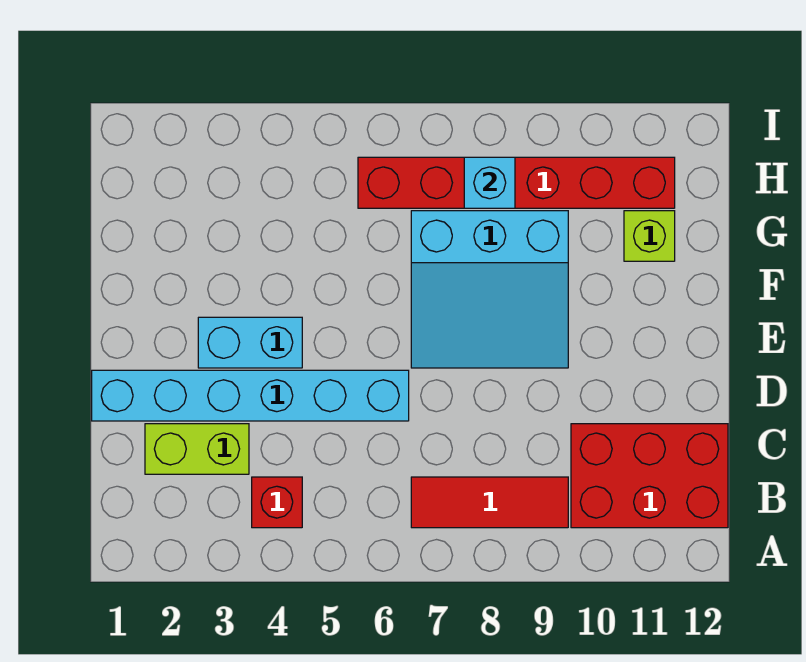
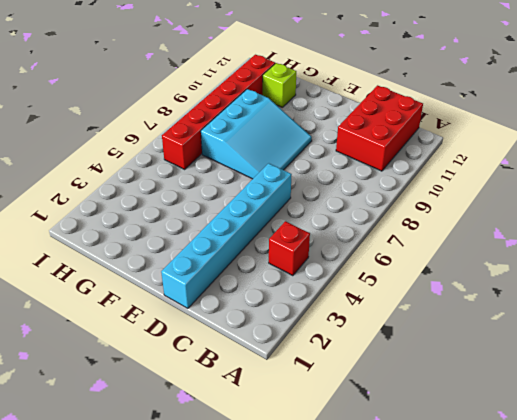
none -> red 1x3 tile [411,477,568,528]
none -> lime 1x2 brick [145,424,249,474]

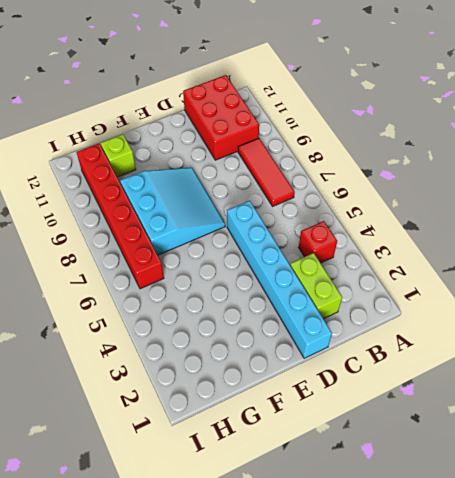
none -> cyan 1x2 brick [198,317,302,368]
none -> cyan 1x1 brick [464,157,515,208]

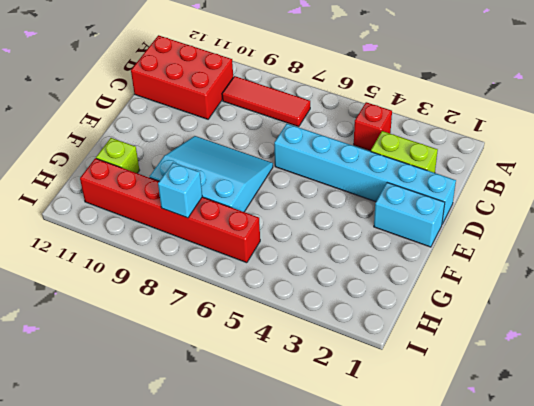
cyan 1x2 brick [374,183,445,247] -> cyan 1x2 brick moved to [198,317,302,368]

